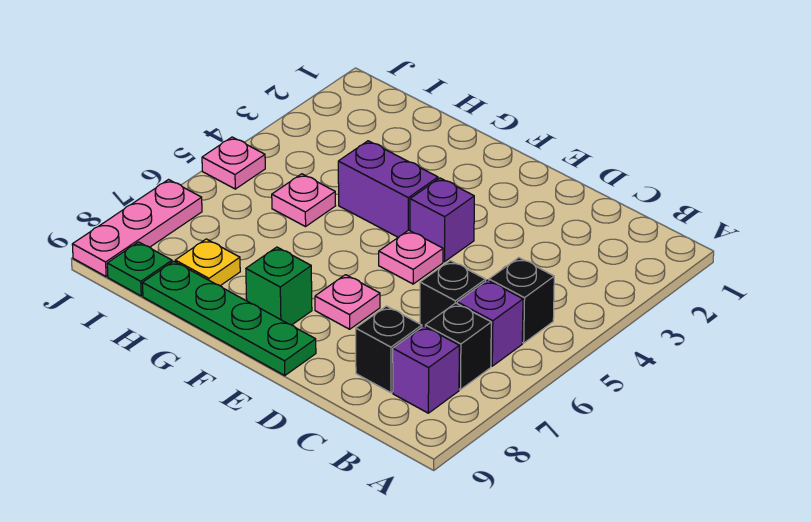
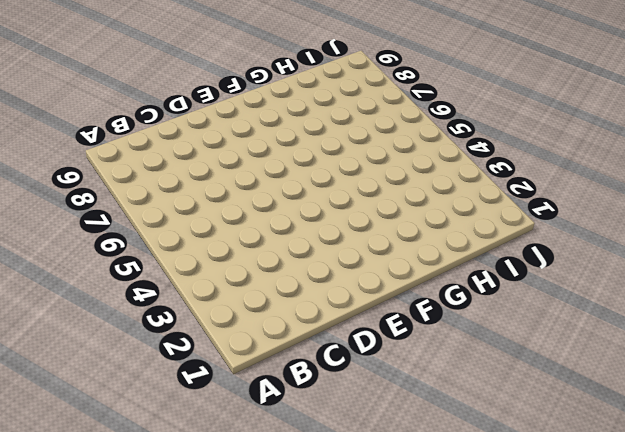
none -> black 1x1 brick [489,258,554,343]
none -> purple 1x1 brick [457,280,523,366]
none -> black 1x1 brick [425,303,491,390]

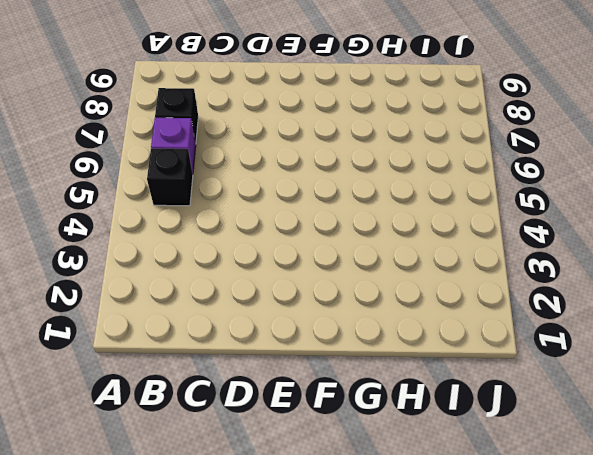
none -> purple 1x1 brick [393,326,459,413]
none -> black 1x1 brick [420,261,486,327]
none -> black 1x1 brick [356,306,422,393]

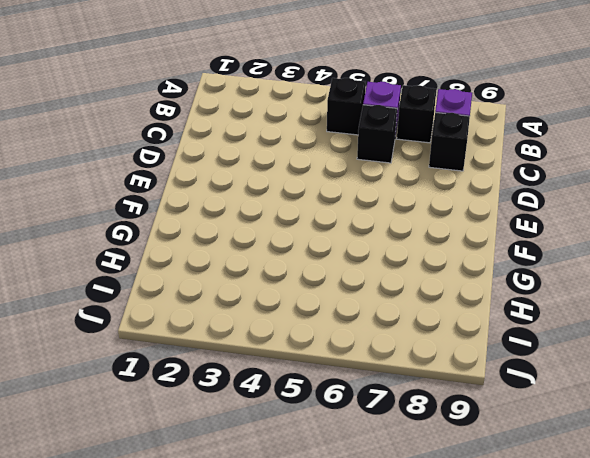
none -> purple 1x1 brick [410,178,474,262]
none -> pink 1x1 plate [379,230,443,284]
none -> pink 1x1 plate [315,275,380,329]

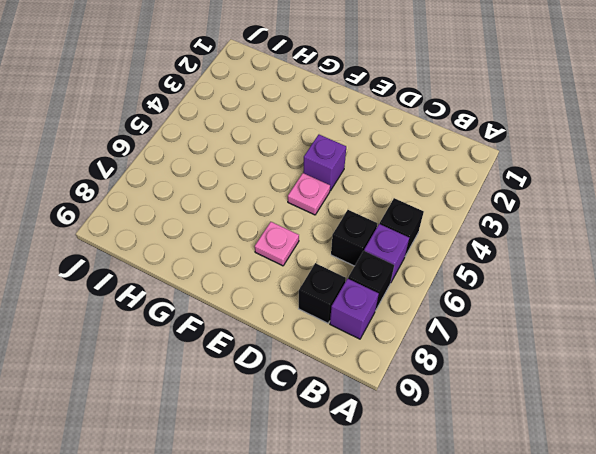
none -> green 1x4 plate [142,261,316,376]
none -> purple 1x2 brick [338,141,438,237]
none -> green 1x1 brick [246,247,312,325]

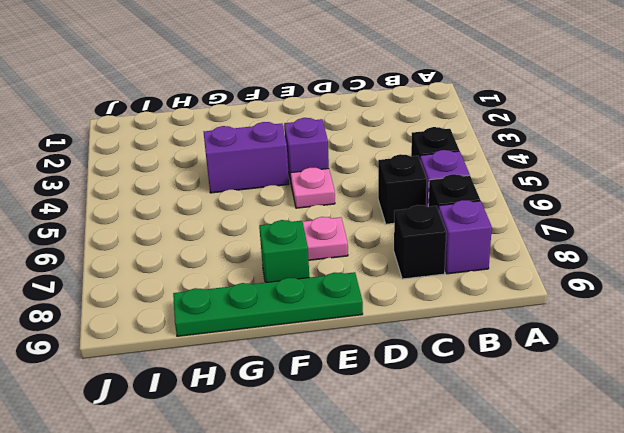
none -> pink 1x1 plate [272,174,336,227]
none -> yellow 1x1 plate [175,239,240,286]
none -> green 1x1 plate [107,242,172,296]

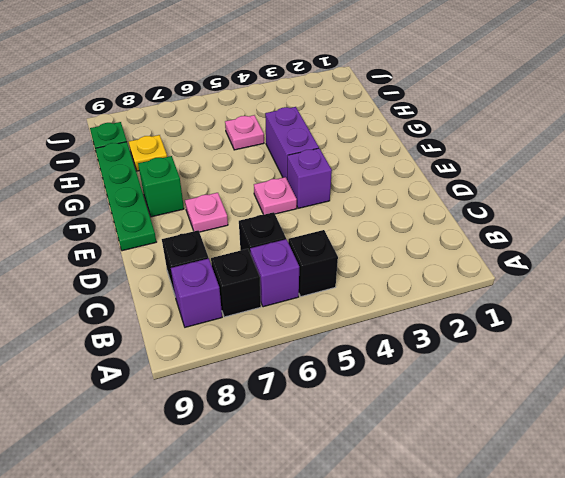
none -> pink 1x1 plate [202,137,265,189]
none -> pink 1x3 plate [72,180,202,276]

